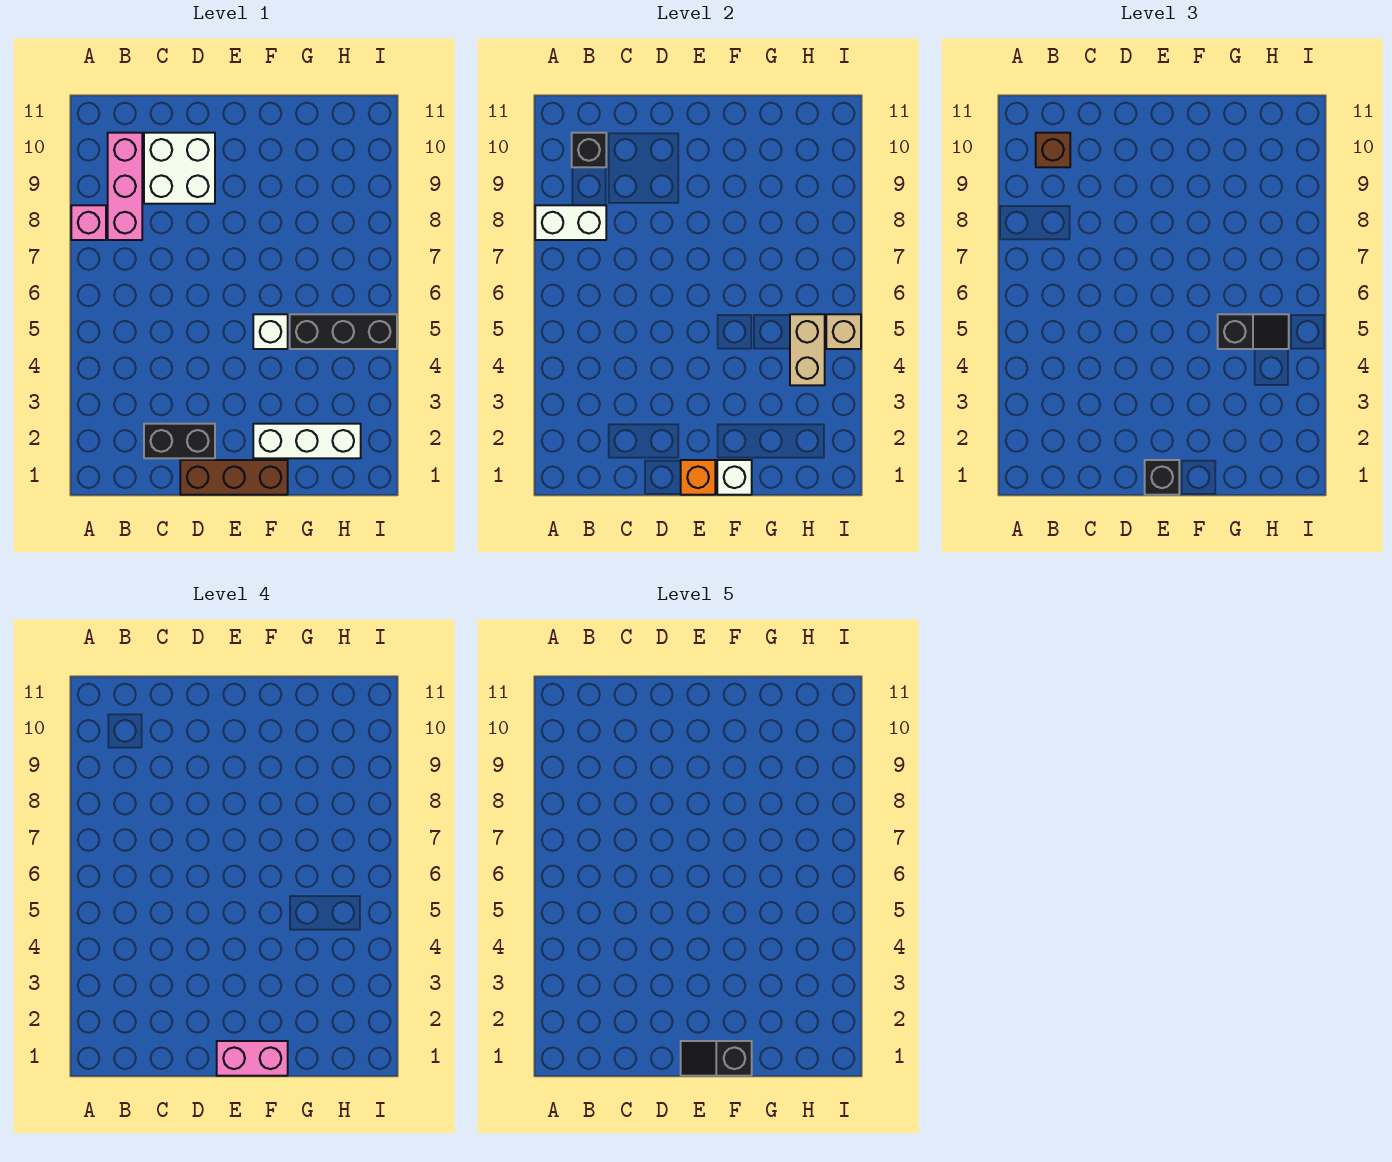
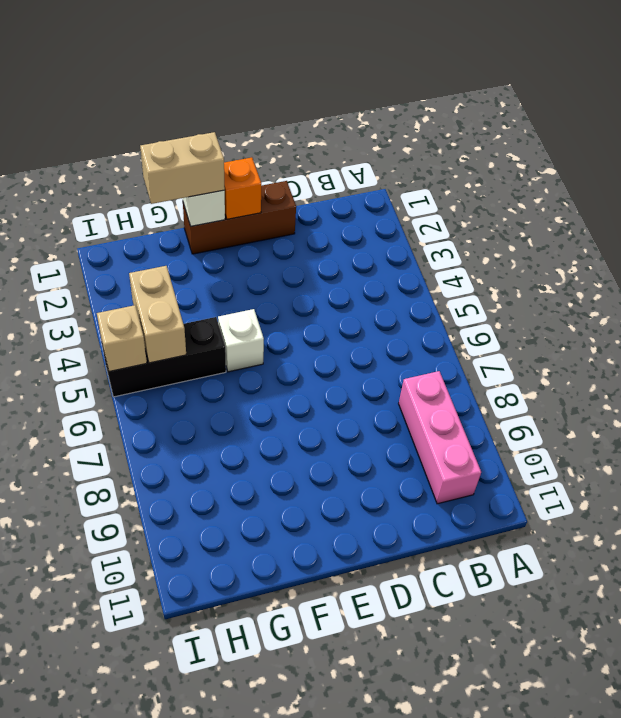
tan 1x2 brick [140,132,225,204] -> none
none -> pink 1x1 brick [71,205,106,240]
none -> black 1x2 brick [144,424,215,458]
none -> white 2x2 brick [144,133,215,204]

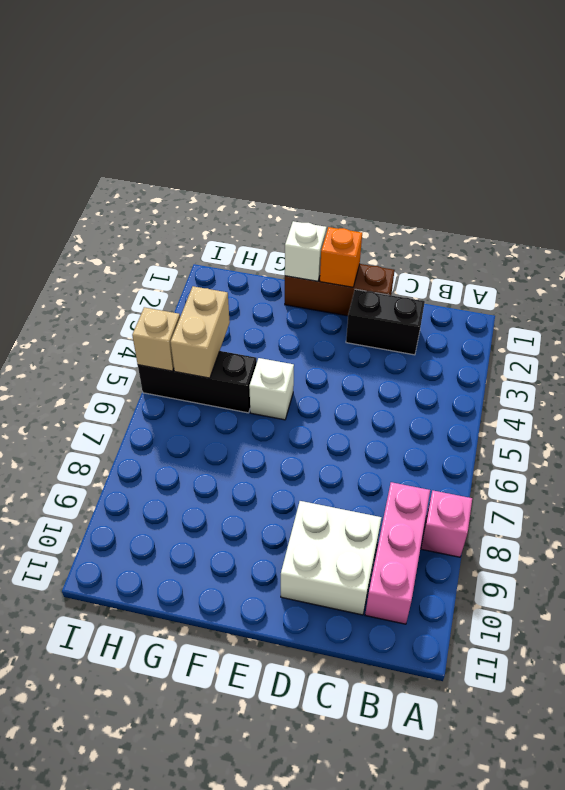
none -> white 1x3 brick [253,424,361,458]
none -> white 1x2 brick [535,205,606,240]
none -> black 1x1 brick [572,133,606,167]

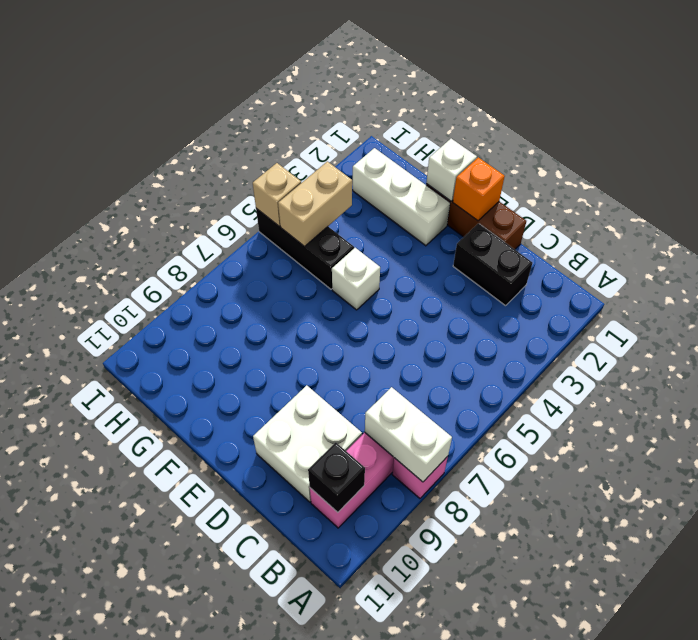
none -> brown 1x1 brick [1036,133,1070,167]
none -> black 1x1 brick [1145,460,1179,495]
none -> black 1x2 slope [1218,314,1289,349]

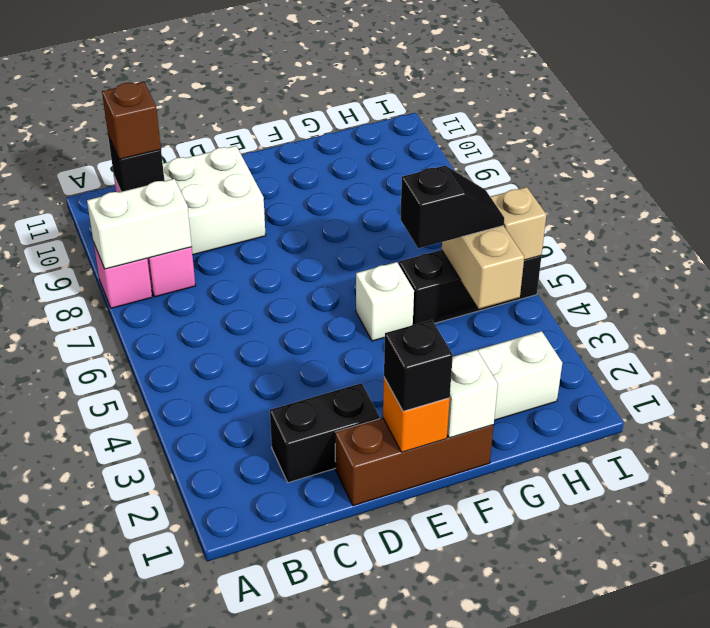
none -> pink 1x2 brick [217,1041,288,1076]
none -> black 1x2 slope [681,1041,752,1076]

